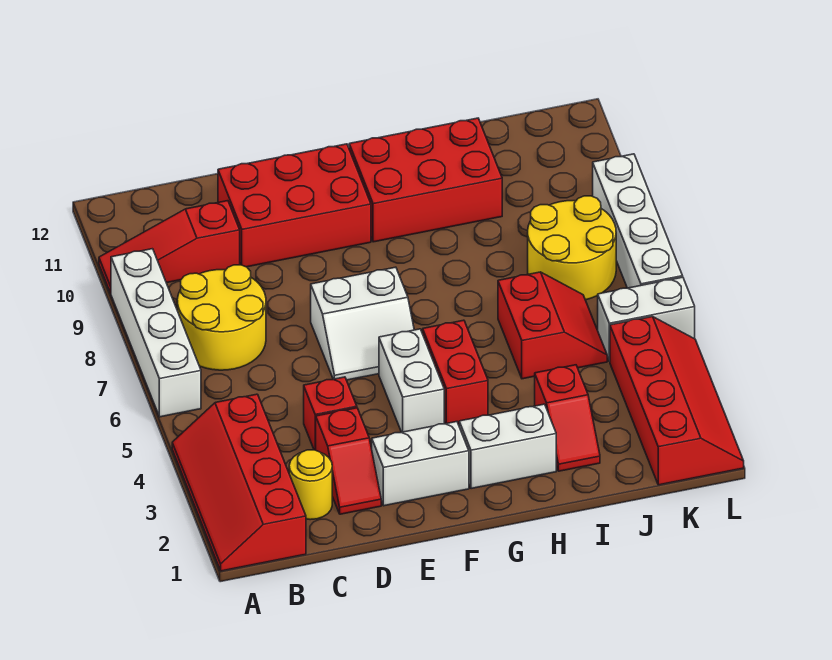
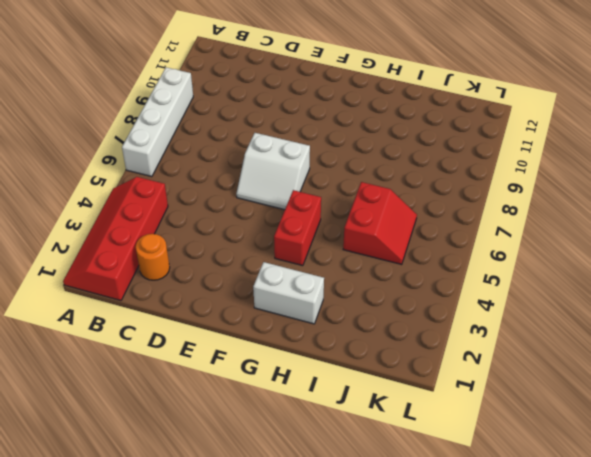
orange 1x1 round brick [136,234,170,280] -> yellow 1x1 round brick [289,450,332,520]
none -> red 1x3 slope [99,201,240,293]
none -> yellow 2x2 round brick [177,265,266,370]
none -> red 1x2 slope [316,408,381,514]

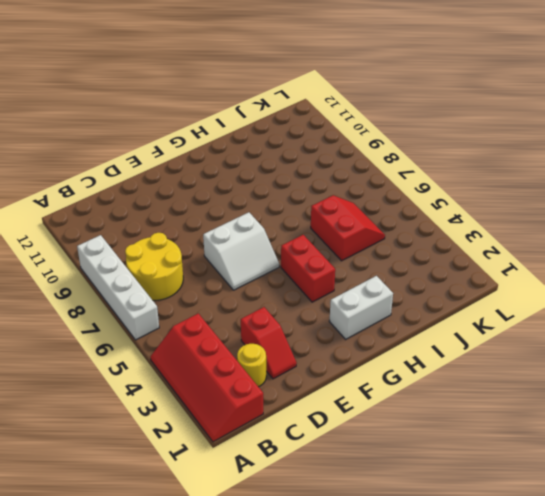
none -> red 1x3 slope [99,201,240,293]
none -> red 1x1 brick [304,377,357,450]
none -> red 2x3 brick [218,144,371,267]

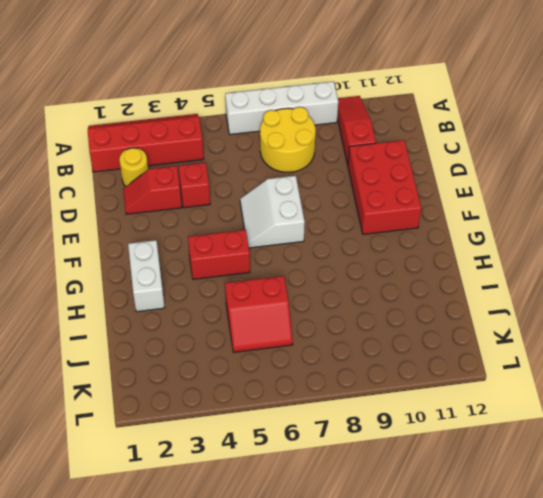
none -> white 1x2 brick [372,422,469,506]
none -> white 1x2 brick [379,329,444,432]
none -> red 2x3 brick [349,118,502,242]

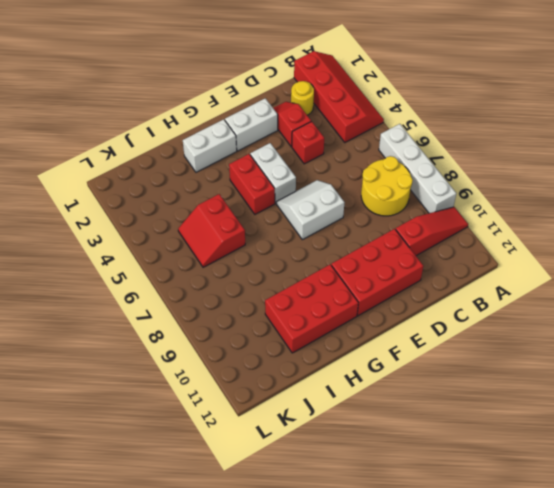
none -> red 1x2 slope [535,365,600,471]
none -> yellow 2x2 round brick [528,196,616,300]
none -> red 2x4 slope [610,317,744,485]

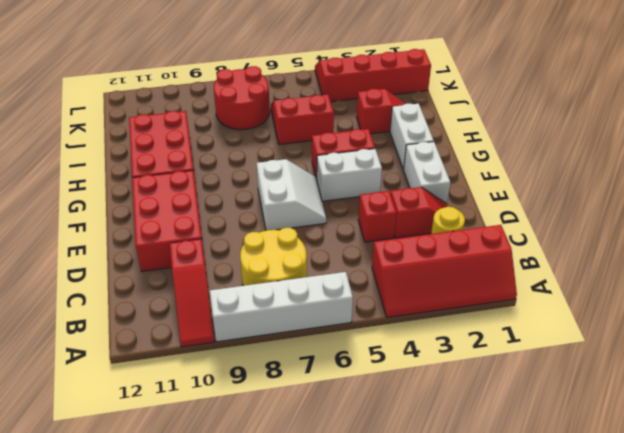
red 2x2 round brick [214,66,270,130] -> yellow 2x2 round brick [528,196,616,300]
none -> white 1x2 brick [598,277,695,362]
none -> white 1x4 brick [593,154,683,288]

